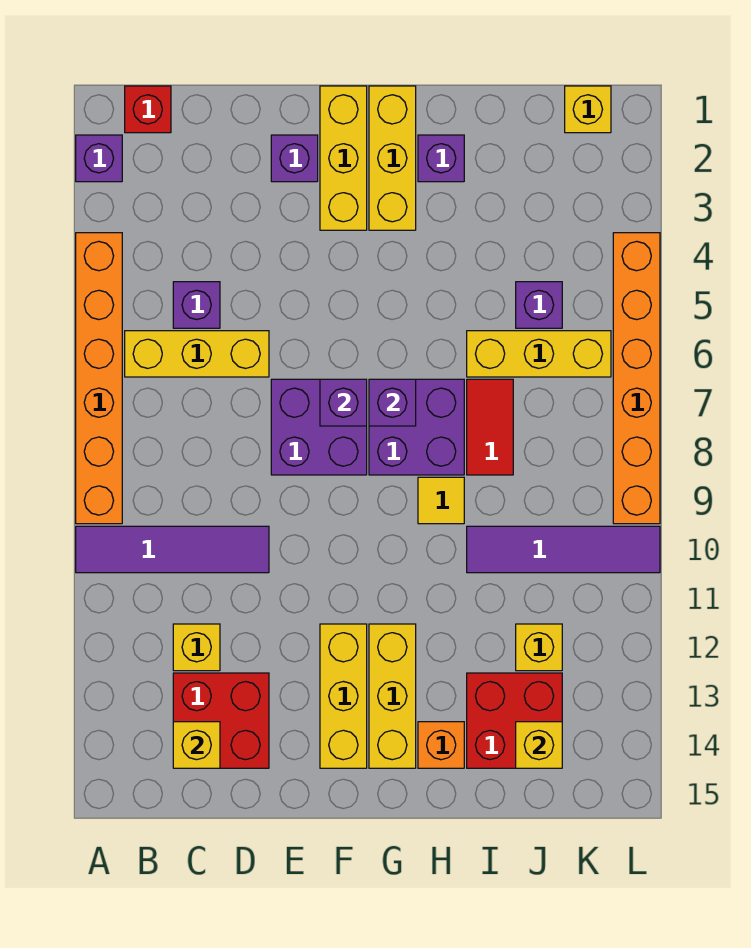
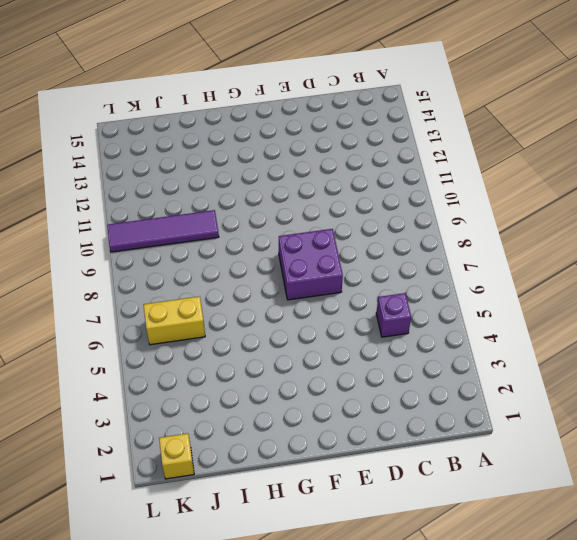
yellow 1x2 brick [144,296,205,345] -> yellow 1x3 brick [467,331,611,377]
none -> purple 1x1 brick [76,135,122,182]
none -> orange 1x6 brick [76,233,122,524]
none -> purple 1x4 tile [76,526,269,573]
none -> red 1x1 brick [125,86,171,133]

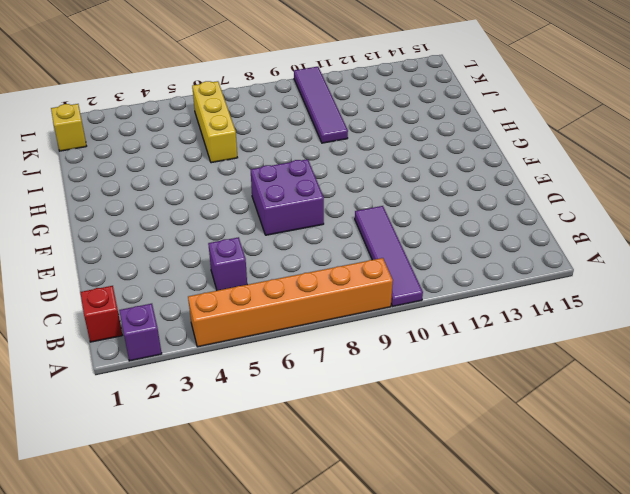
none -> yellow 1x3 brick [125,331,269,377]
none -> yellow 1x1 brick [173,624,220,671]
none -> red 2x2 brick [173,673,269,768]
none -> purple 1x1 brick [271,135,318,182]

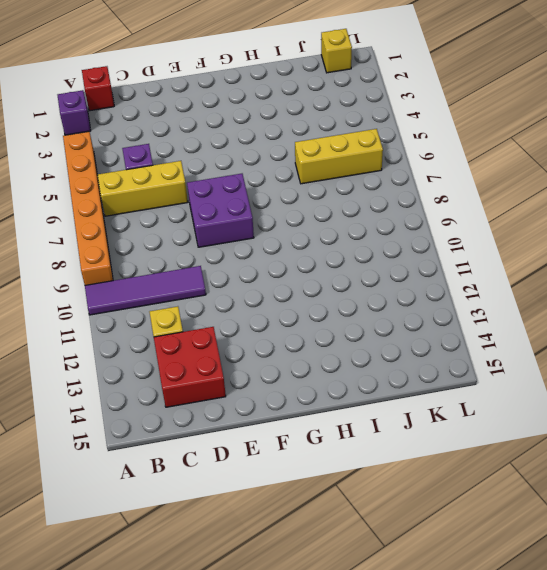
none -> purple 1x1 brick [271,135,318,182]
none -> yellow 1x3 brick [320,86,367,230]
none -> yellow 1x3 brick [320,624,367,768]
none -> yellow 1x3 brick [369,86,416,230]

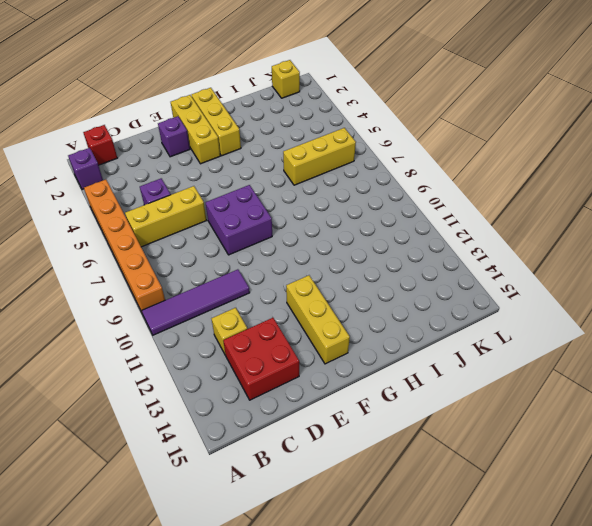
none -> purple 2x2 brick [369,379,464,475]
none -> yellow 1x3 brick [369,624,416,768]
none -> purple 1x1 brick [418,135,464,182]
none -> yellow 1x1 tile [418,477,464,524]

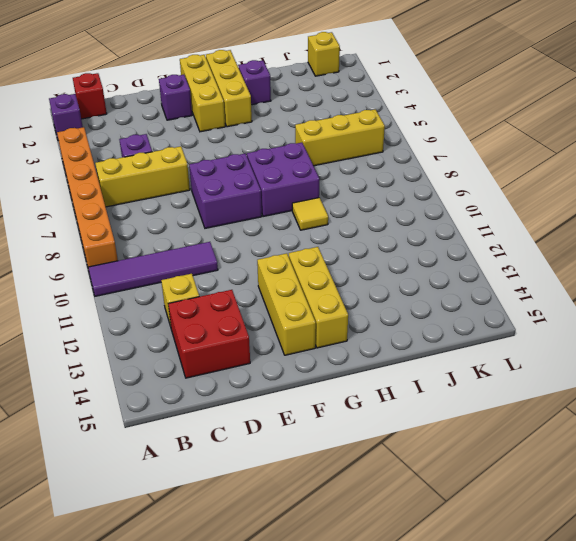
none -> orange 1x1 brick [418,722,464,768]
none -> red 1x2 tile [467,379,513,475]
none -> purple 1x4 tile [467,526,660,573]
none -> red 2x2 brick [467,673,562,768]

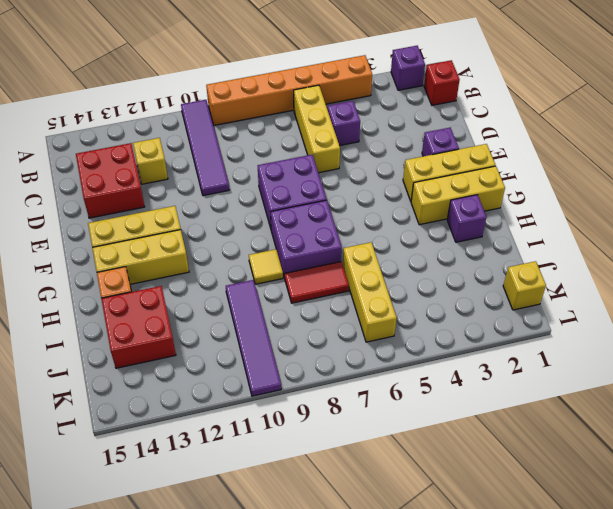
none -> purple 1x1 brick [516,282,562,328]
none -> yellow 1x1 brick [516,624,562,671]
none -> orange 1x6 brick [613,233,660,524]
none -> yellow 1x1 brick [173,722,220,768]

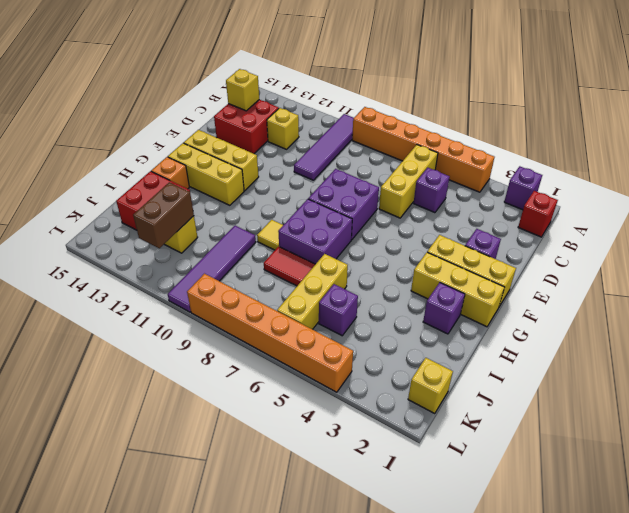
brown 1x2 brick [133,182,194,248] -> none
none -> purple 1x1 brick [320,379,367,426]
none -> purple 1x1 brick [369,379,416,426]
none -> yellow 1x1 brick [516,722,562,768]

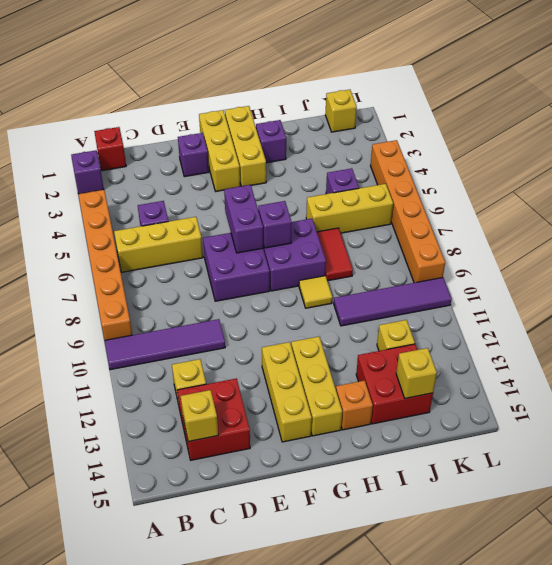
purple 1x2 brick [224,185,263,253] -> purple 1x1 brick [320,379,367,426]

